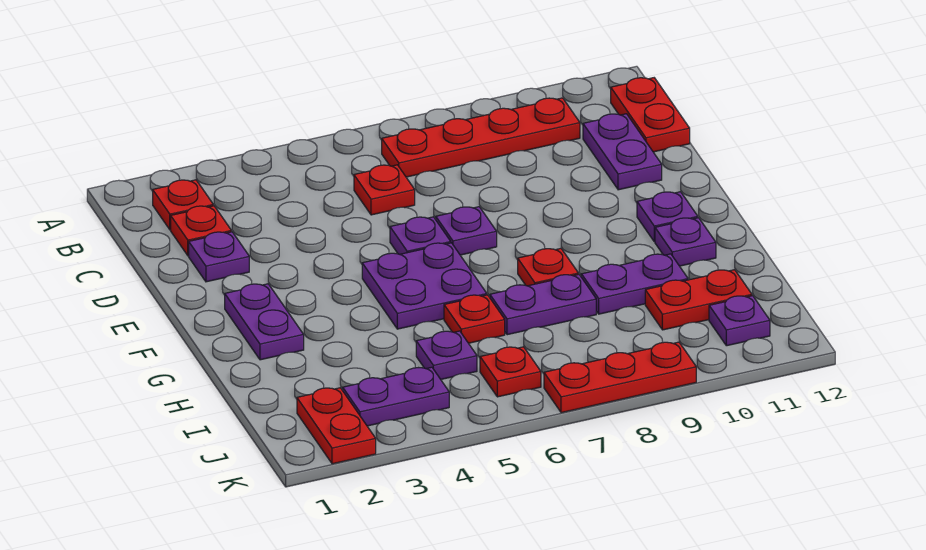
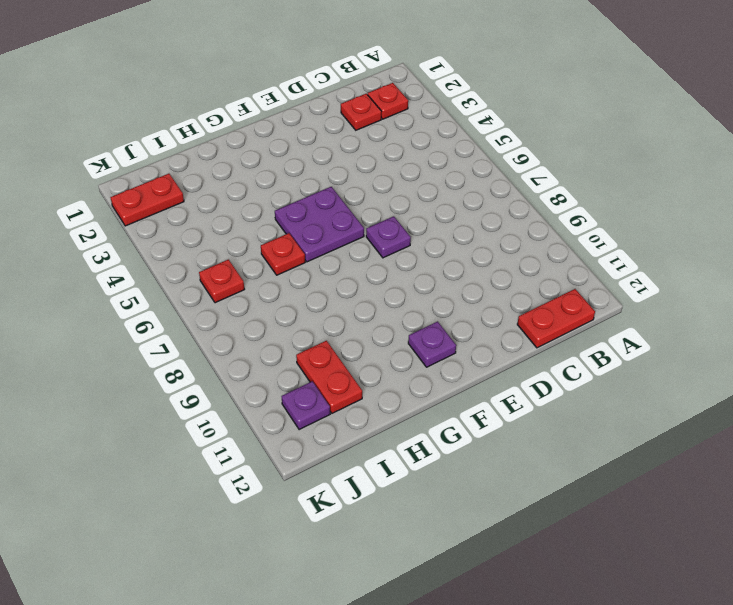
none -> red 1x4 plate [382,98,580,177]
none -> red 1x1 plate [354,165,415,215]
none -> purple 1x2 plate [583,114,662,190]

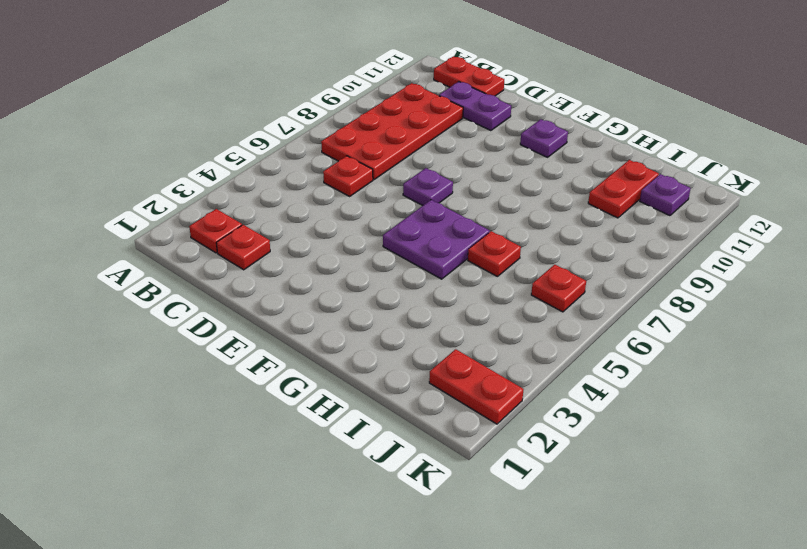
red 2x4 plate [321,83,463,180] -> red 1x4 plate [382,98,580,177]
none -> purple 1x1 plate [189,232,249,282]
none -> purple 1x1 plate [390,217,451,254]
none -> purple 1x2 plate [225,284,304,360]

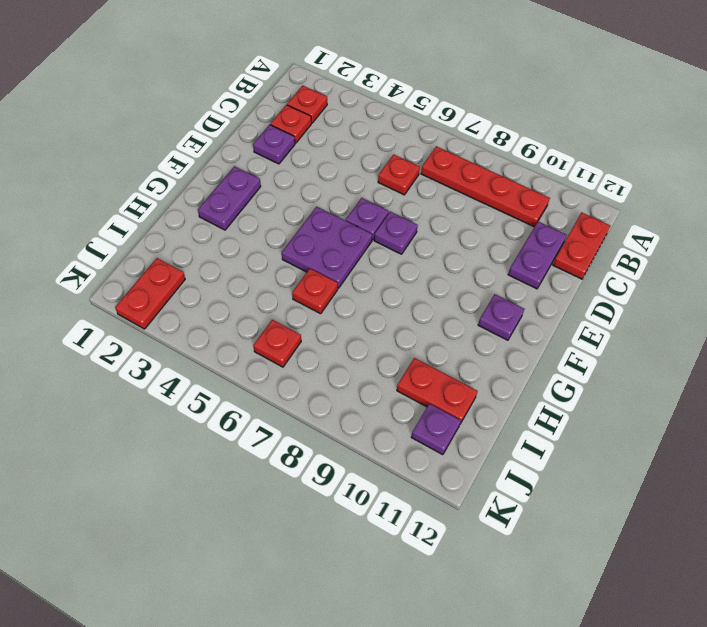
none -> red 1x1 plate [518,248,578,286]
none -> purple 1x1 plate [655,218,716,266]
none -> purple 1x2 plate [490,274,596,335]

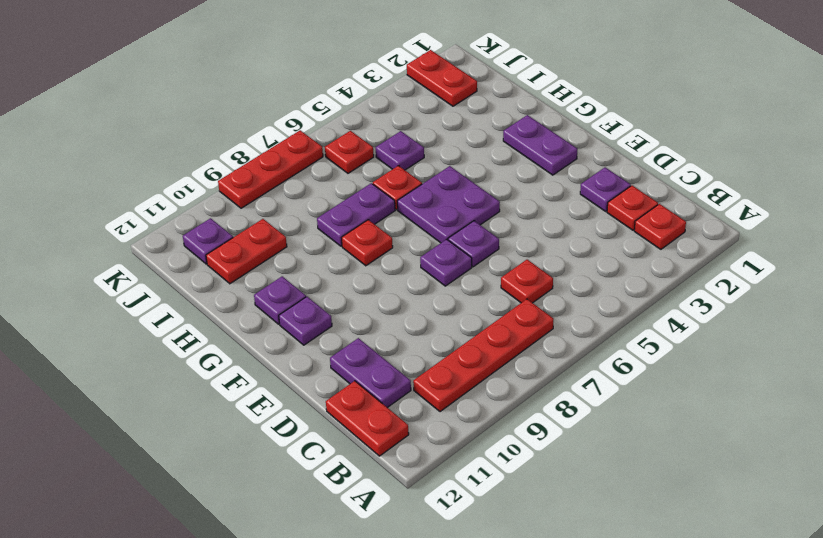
none -> purple 1x2 plate [581,254,688,314]
none -> purple 1x2 plate [343,367,449,426]

